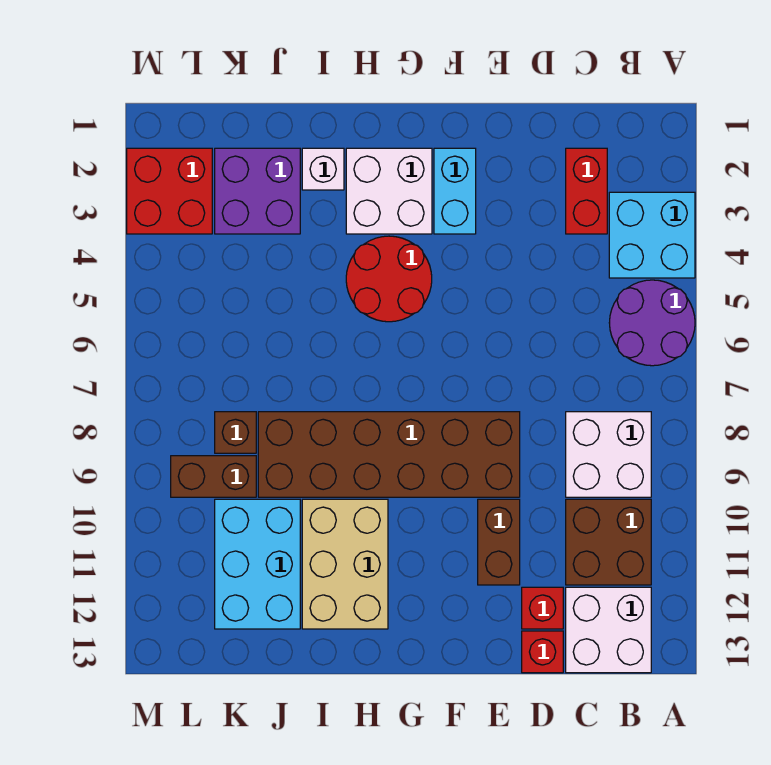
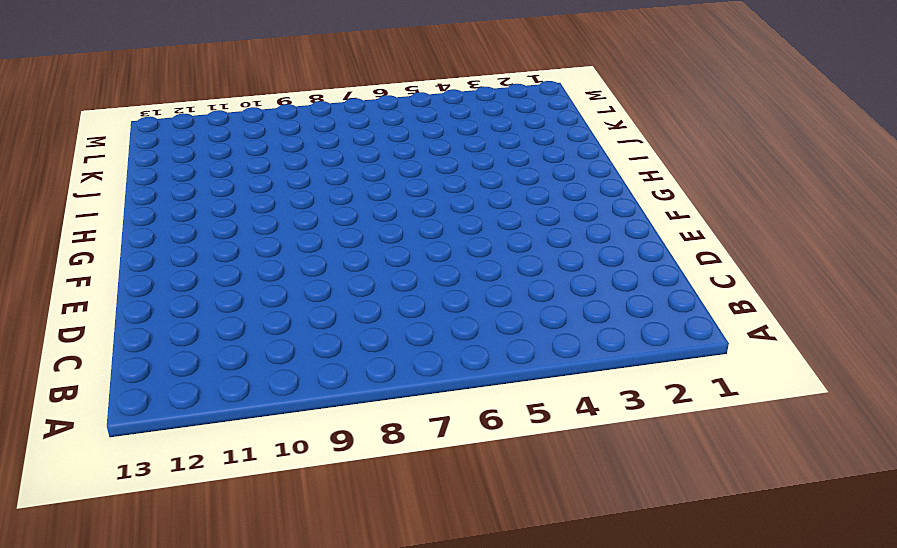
none -> cyan 2x2 brick [609,192,695,278]
none -> purple 2x2 round brick [609,280,695,366]
none -> white 2x2 brick [566,412,651,497]

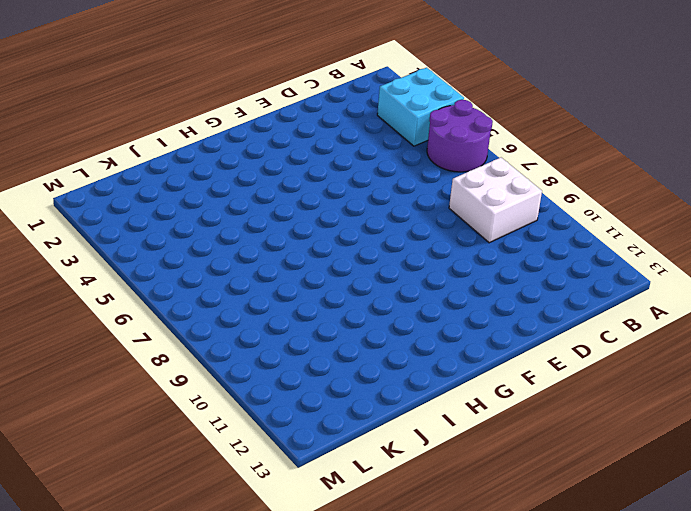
none -> brown 2x2 brick [566,499,651,585]
none -> white 2x2 brick [566,587,651,673]
none -> red 1x2 brick [566,148,607,234]

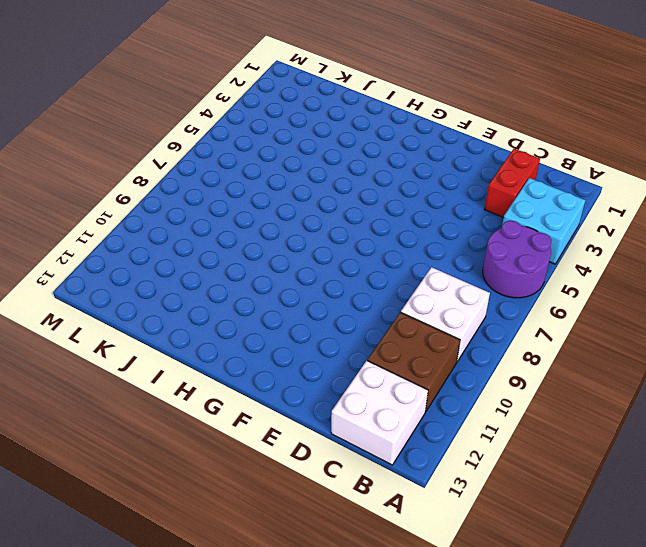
none -> red 1x1 brick [522,587,563,629]
none -> red 1x1 brick [522,631,563,673]
none -> brown 2x6 brick [258,412,520,497]

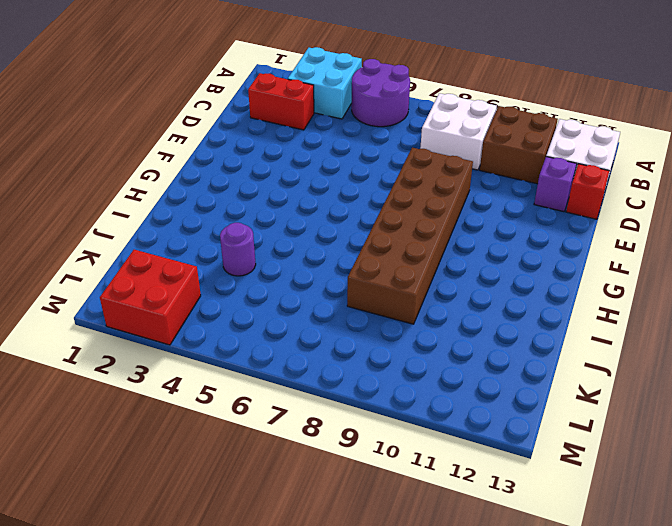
purple 1x1 brick [534,157,576,212] -> red 1x1 brick [522,587,563,629]
purple 1x1 round brick [220,223,256,276] -> none
none -> brown 1x2 brick [478,499,520,585]
none -> cyan 1x2 brick [434,148,476,234]
none -> white 2x2 brick [346,148,432,234]

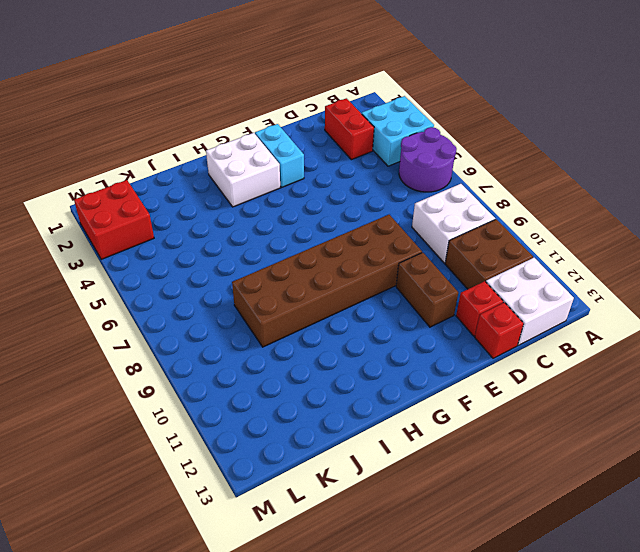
none -> red 2x2 round brick [346,236,432,322]
none -> tan 2x3 brick [302,499,388,629]
none -> white 1x1 brick [302,148,344,190]

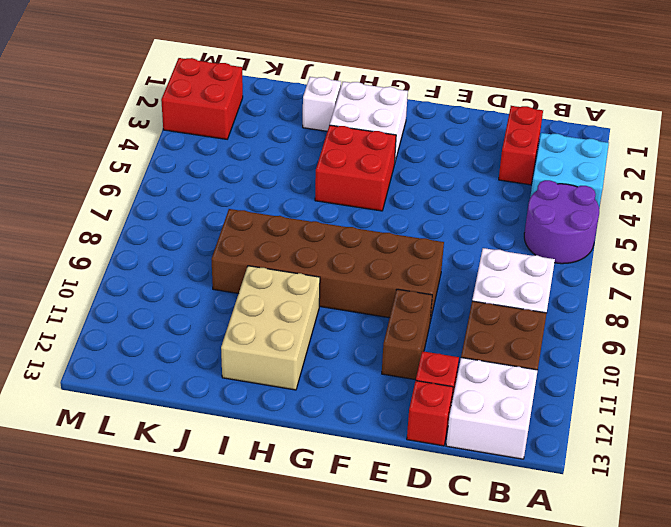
red 2x2 brick [315,125,396,211] -> red 2x2 round brick [346,236,432,322]
none -> cyan 1x2 brick [434,148,476,234]
none -> purple 2x2 brick [215,148,300,234]
none -> cyan 2x3 brick [215,499,300,629]

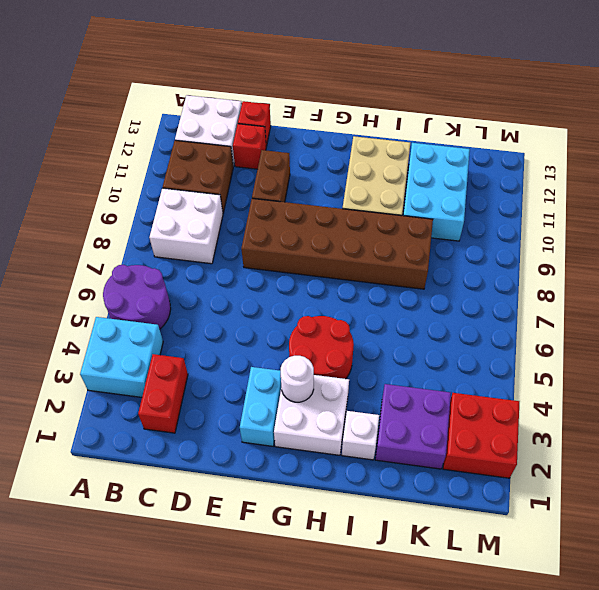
white 1x1 round brick [280,356,314,402] -> none
none -> brown 1x1 brick [215,412,256,453]
none -> brown 1x2 brick [171,456,256,497]

